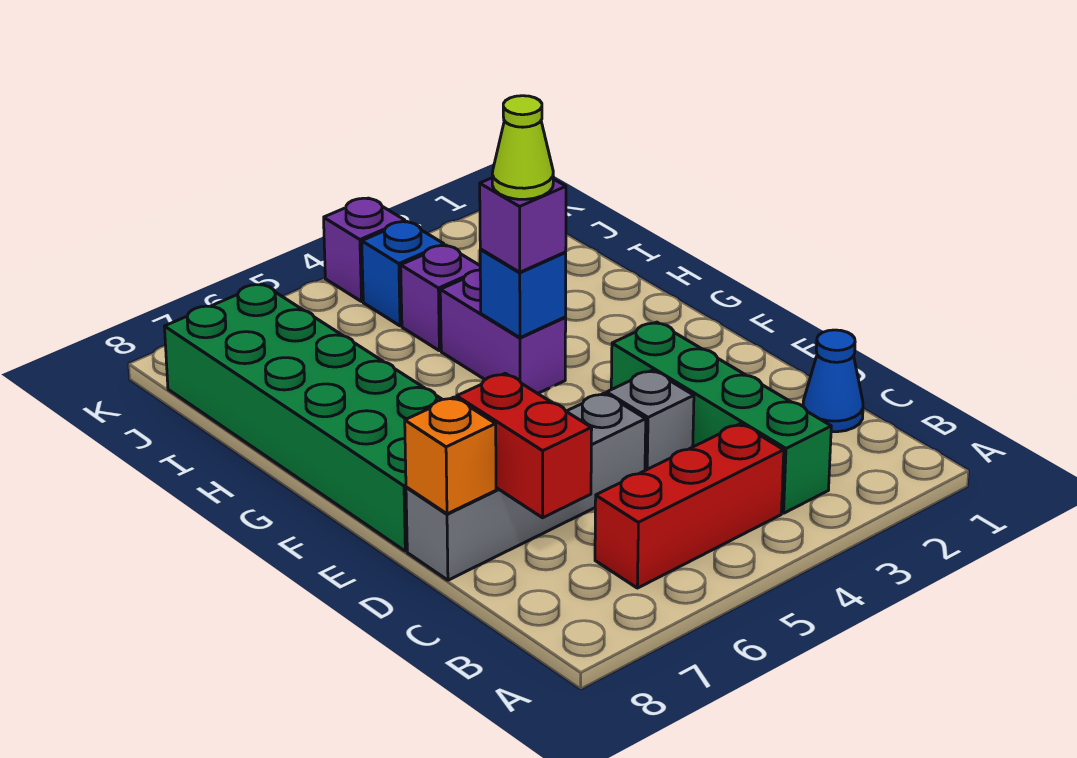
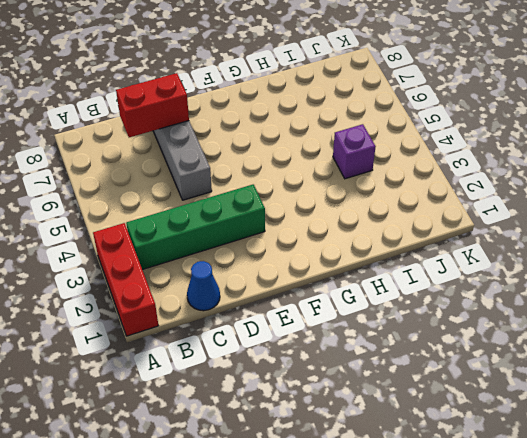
red 1x3 brick [93,223,158,336] -> red 1x3 brick moved to [595,424,784,588]
none -> grey 1x1 brick [607,370,694,470]
none -> green 2x6 brick [164,284,442,551]
none -> purple 1x2 brick [440,270,566,393]

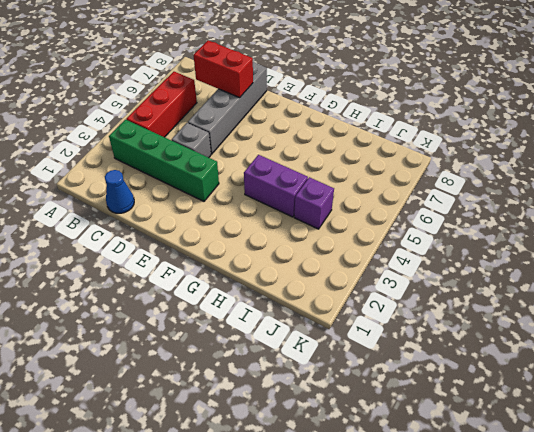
none -> green 2x6 brick [164,284,442,551]
none -> blue 1x1 brick [362,221,444,326]
none -> purple 1x1 brick [324,198,405,301]

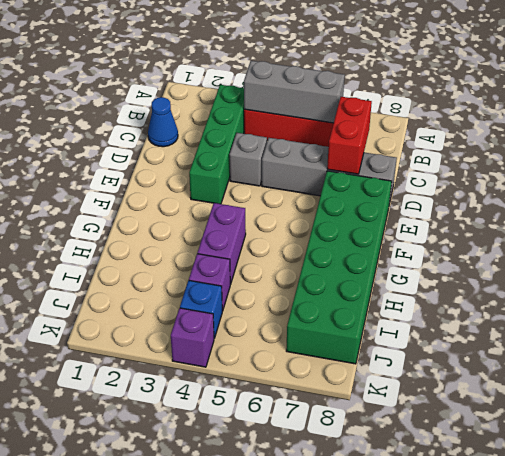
grey 1x3 brick [244,61,345,123] -> none
none -> orange 1x1 brick [405,397,496,514]
none -> blue 1x1 brick [480,249,566,338]
none -> purple 1x1 brick [480,178,566,272]

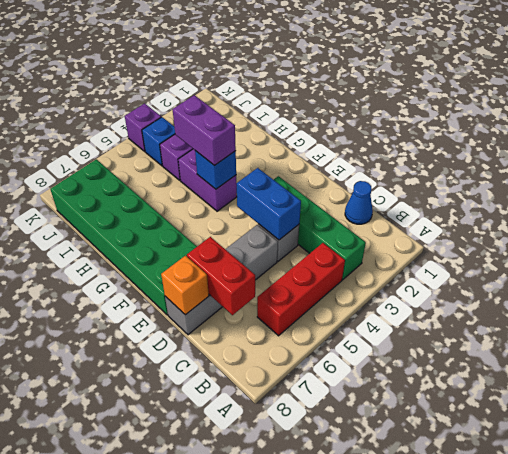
blue 1x2 brick [237,168,301,240] -> none
purple 1x2 brick [173,95,236,166] -> purple 1x1 brick [480,178,566,272]
none -> lime 1x1 cone [492,96,553,199]

